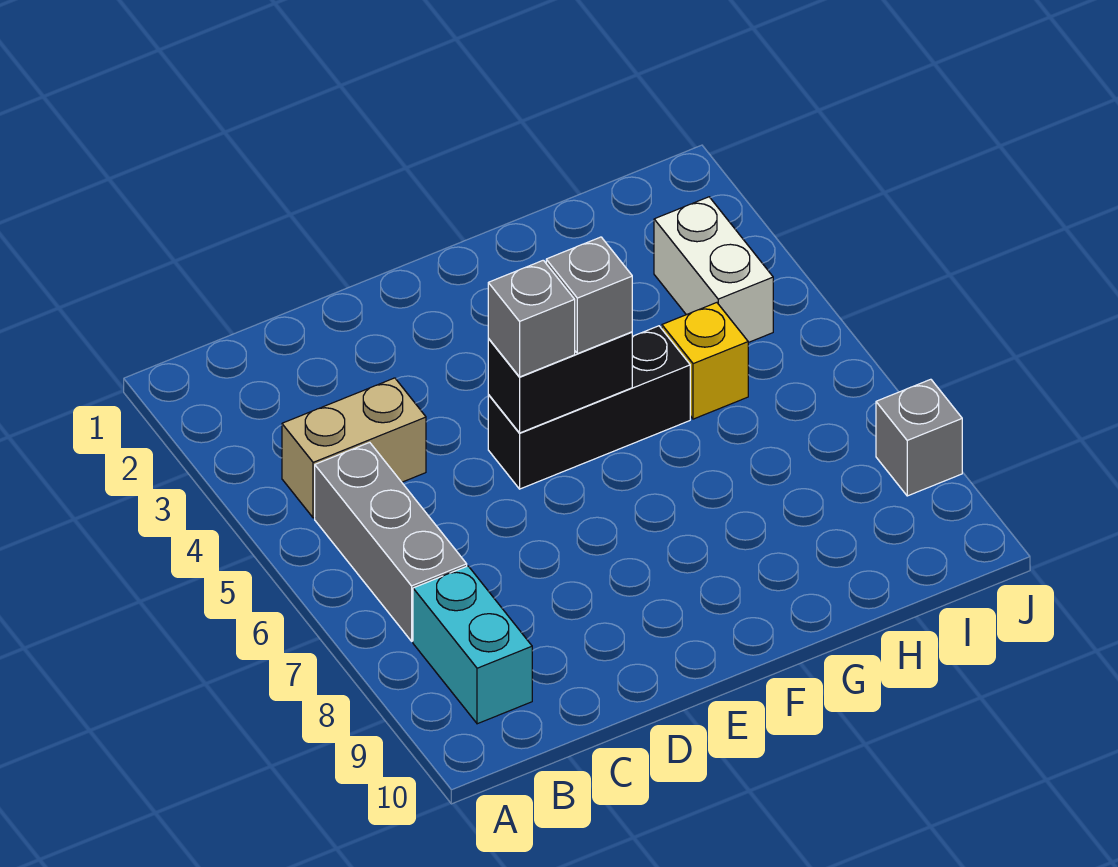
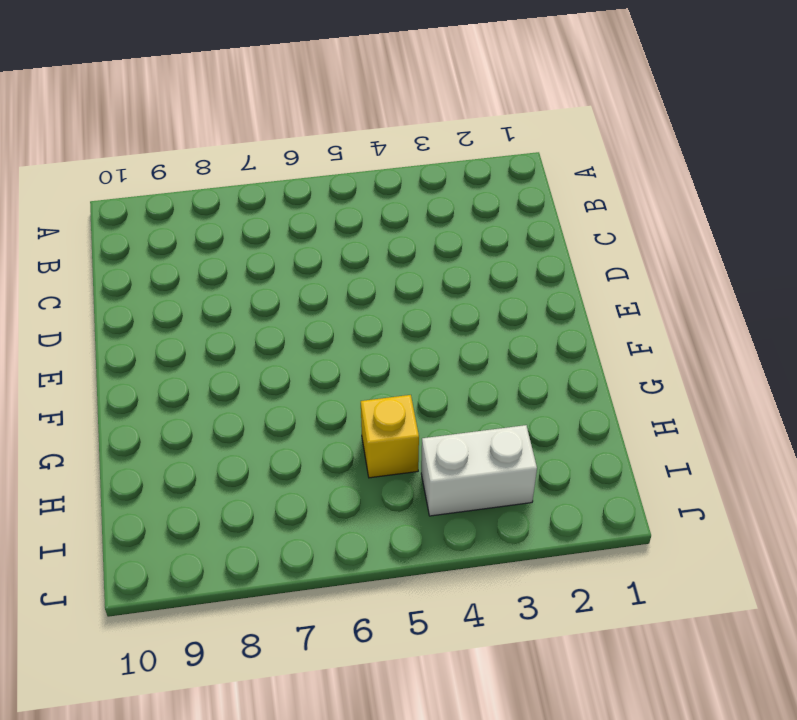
none -> tan 1x2 brick [282,378,426,518]
none -> grey 1x3 brick [315,442,467,641]

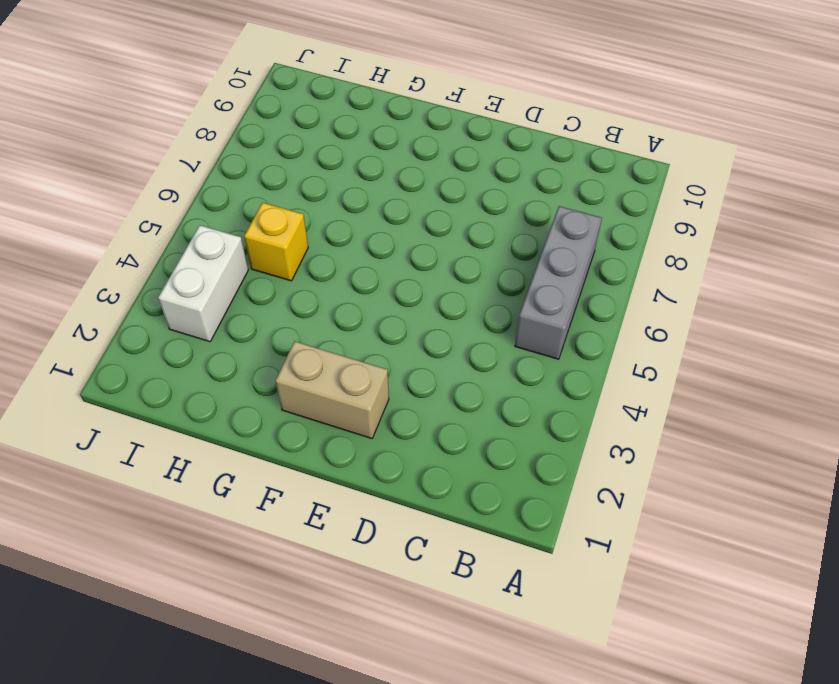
tan 1x2 brick [275,341,389,438] -> tan 1x2 brick moved to [282,378,426,518]
none -> cyan 1x2 brick [413,566,532,724]
none -> black 1x3 brick [488,326,690,489]

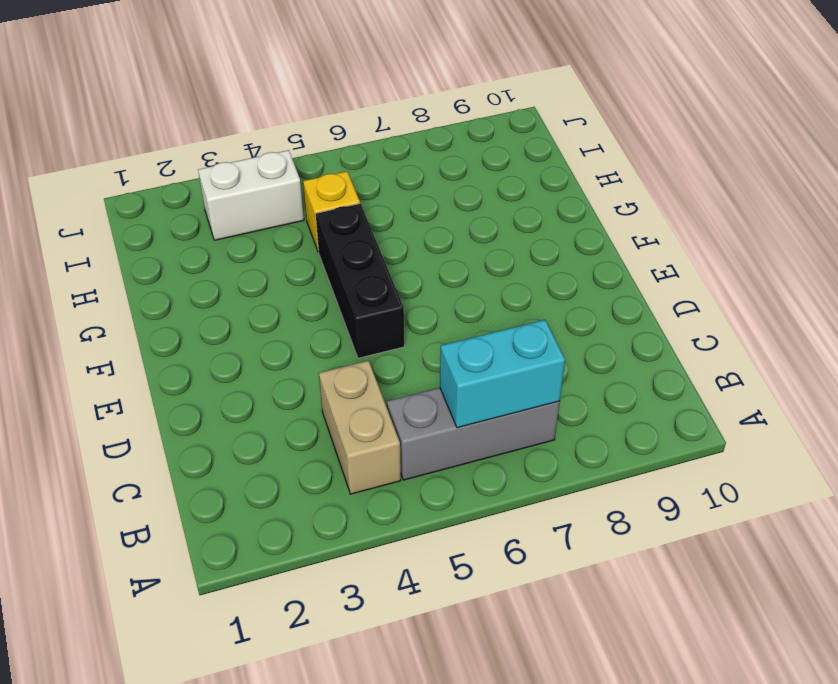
cyan 1x2 brick [440,320,565,428] -> cyan 1x2 brick moved to [413,566,532,724]
none -> grey 1x1 brick [876,379,962,496]
none -> black 1x2 brick [488,332,632,433]

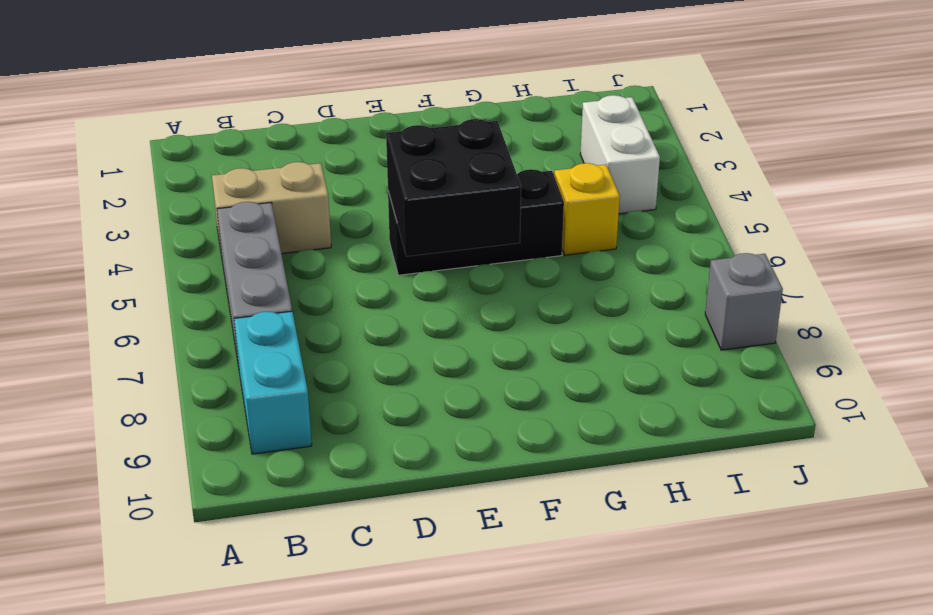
black 2x2 brick [386,119,521,256] -> black 1x2 brick [488,332,632,433]
none -> grey 1x1 brick [488,260,575,377]
none -> grey 1x1 brick [546,237,632,354]

